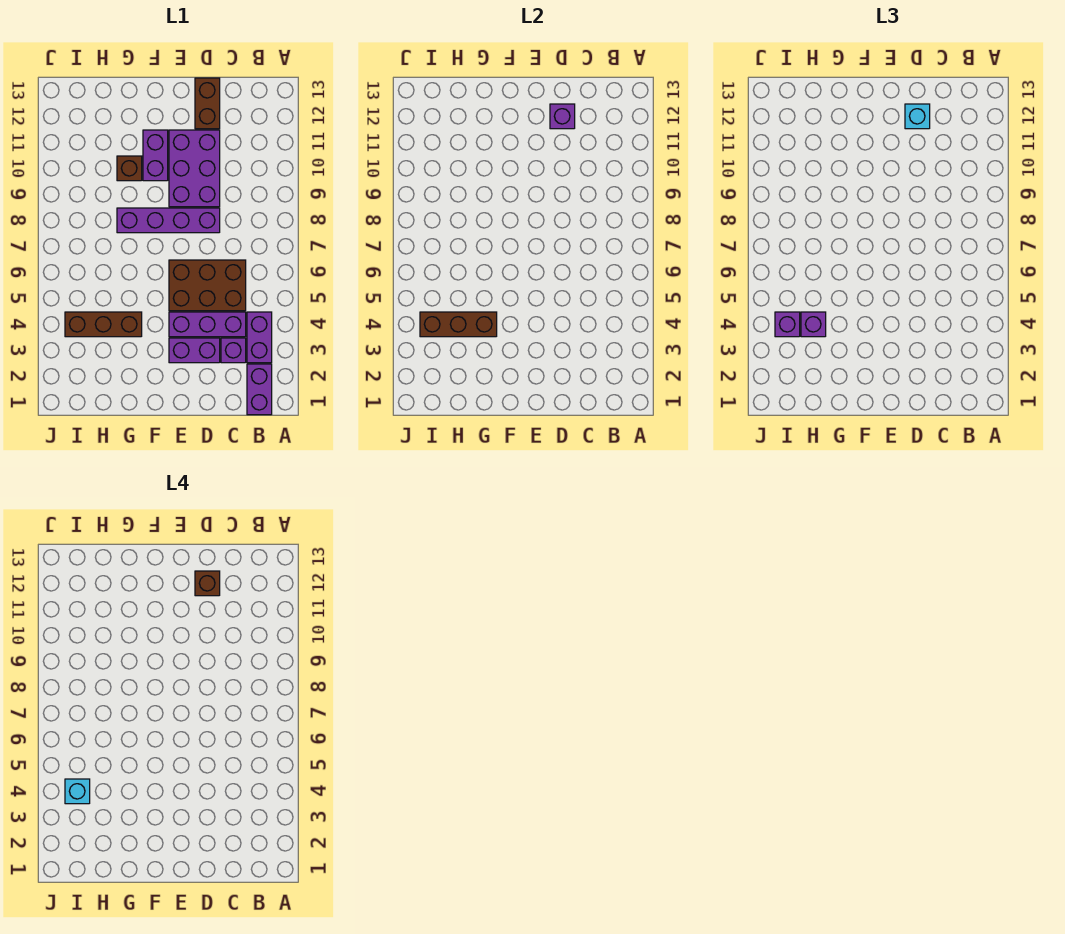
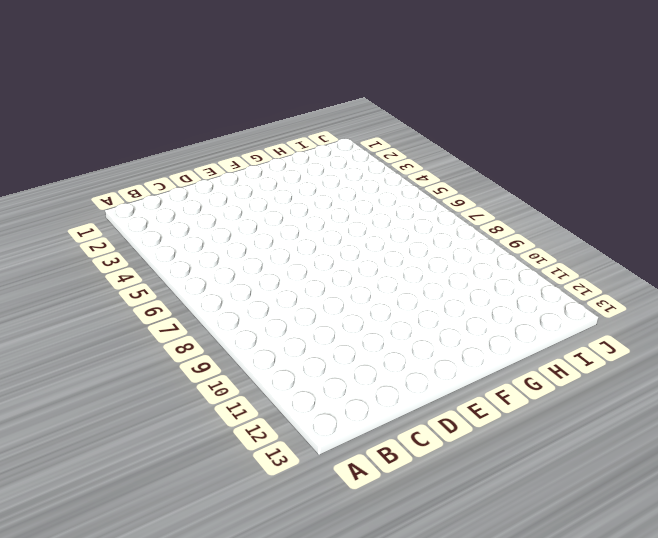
none -> purple 1x2 brick [247,364,272,415]
none -> purple 1x2 brick [247,312,272,363]
none -> purple 1x1 brick [221,338,246,363]

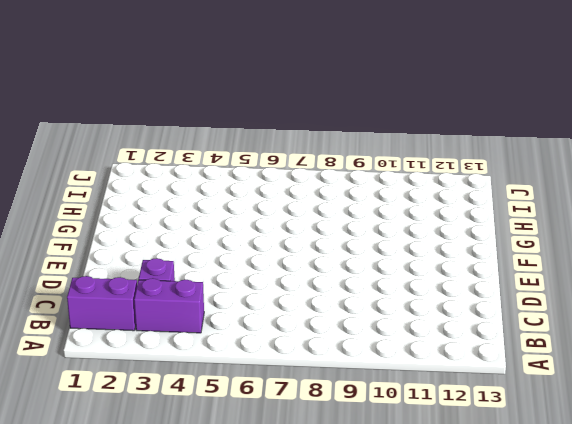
none -> purple 1x3 brick [169,312,246,337]
none -> brown 2x3 brick [169,260,246,311]
none -> purple 1x2 brick [169,338,220,363]

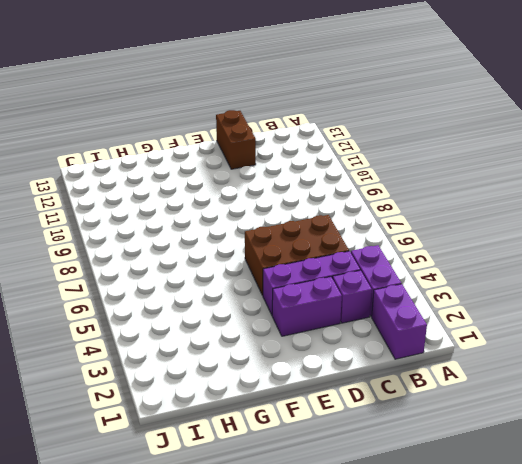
none -> purple 1x4 brick [117,208,220,233]
none -> purple 2x3 brick [169,130,220,207]
none -> purple 1x2 brick [143,130,168,181]

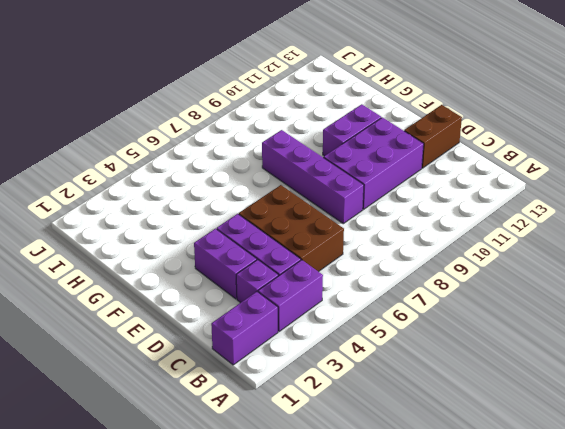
none -> brown 1x3 brick [65,312,142,337]
none -> brown 1x1 brick [117,156,142,181]
none -> purple 1x1 brick [550,104,575,129]

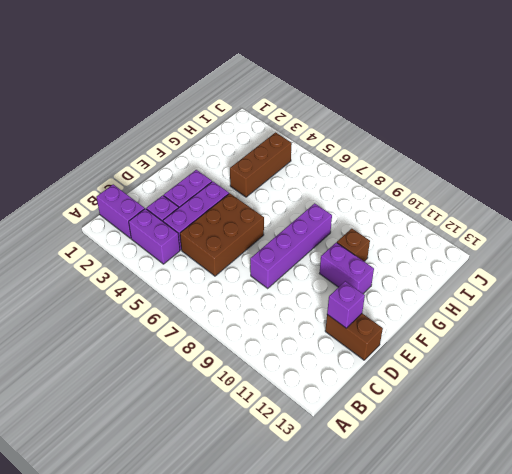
none -> purple 2x3 brick [169,130,220,207]
none -> brown 1x3 brick [420,312,497,337]
none -> cyan 1x1 brick [905,104,930,129]

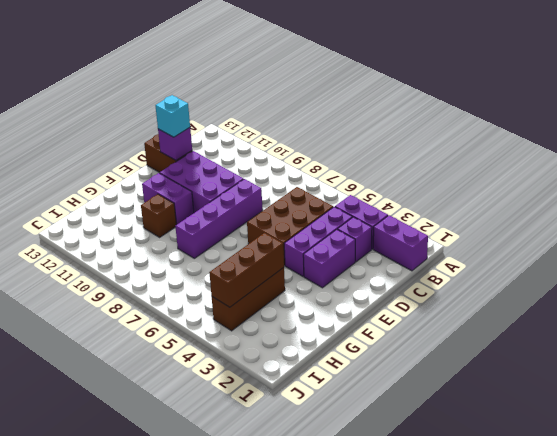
none -> purple 1x1 brick [801,312,826,337]
none -> purple 1x1 brick [775,312,800,337]
none -> brown 1x1 brick [195,571,220,596]

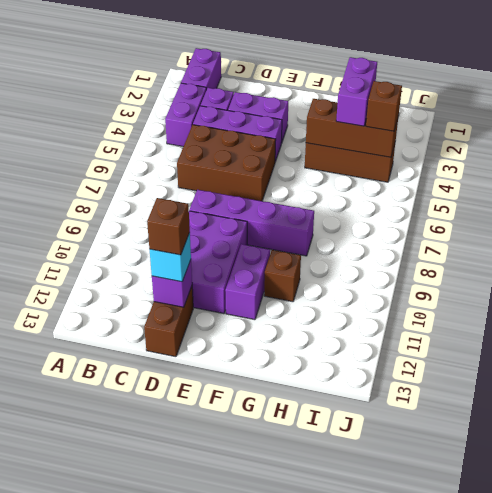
purple 1x2 brick [336,57,377,126] -> purple 1x1 brick [801,312,826,337]
brown 1x1 brick [366,81,402,131] -> purple 1x1 brick [775,312,800,337]
none -> cyan 1x1 brick [65,779,90,804]

